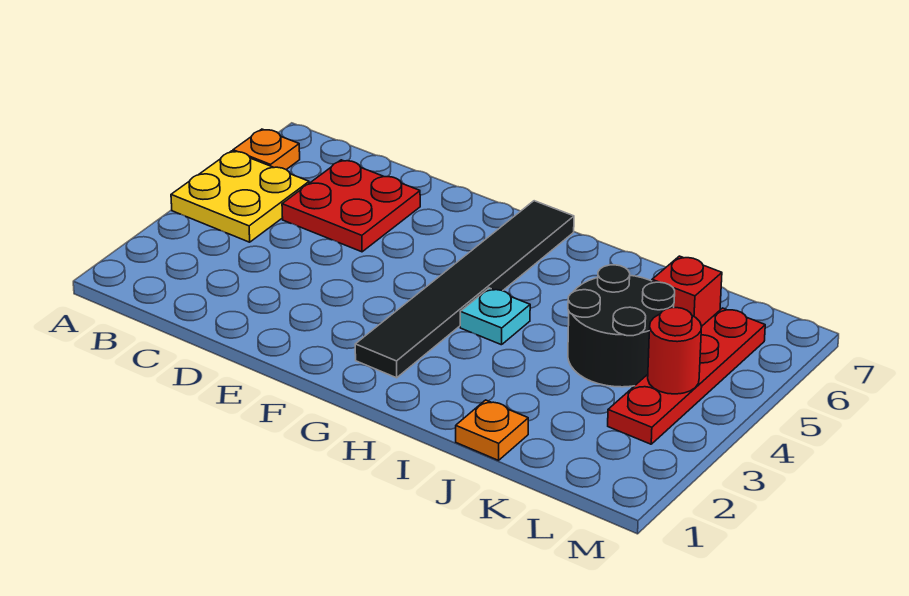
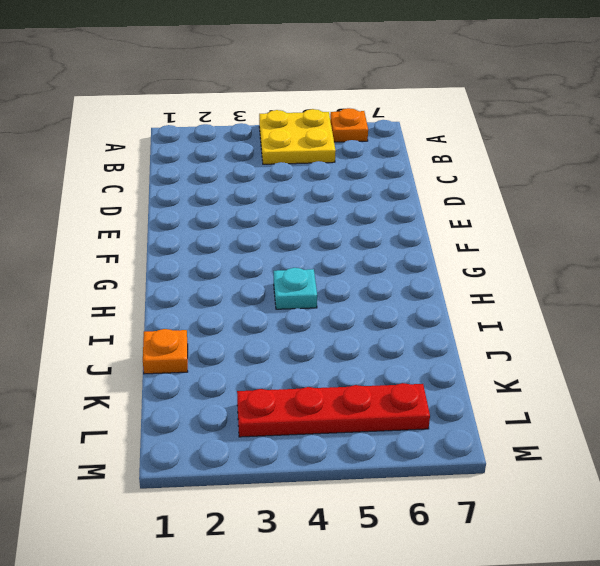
none -> red 2x2 plate [282,160,420,252]
none -> black 1x6 tile [355,201,574,378]

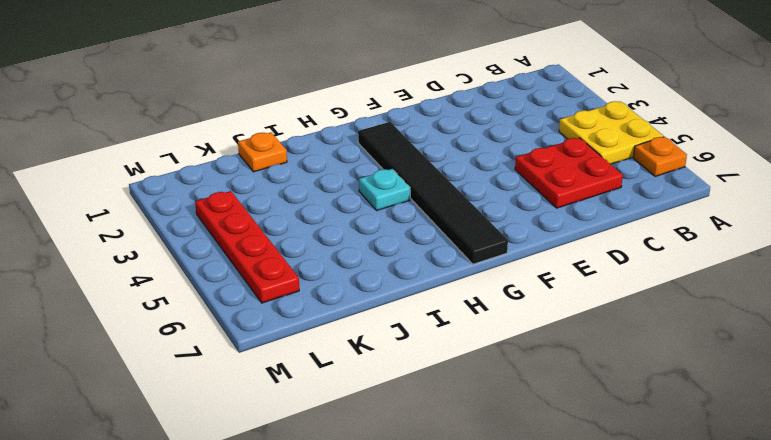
none -> black 2x2 round brick [568,265,675,387]
none -> red 1x1 brick [652,256,722,326]

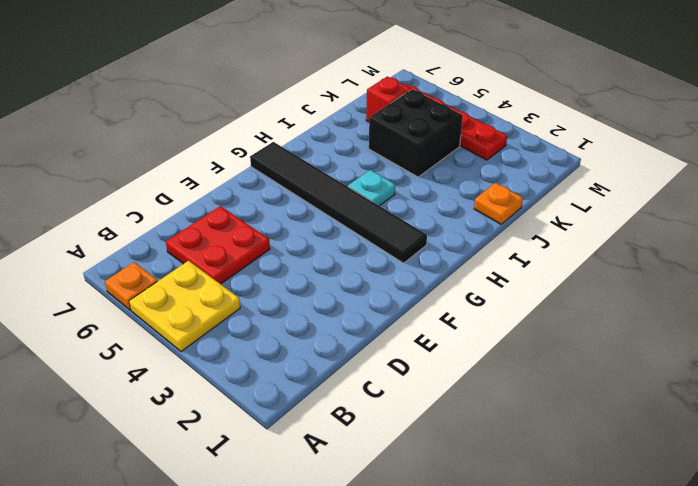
black 2x2 brick [369,89,463,177] -> black 2x2 round brick [568,265,675,387]
none -> red 1x1 round brick [648,308,702,394]

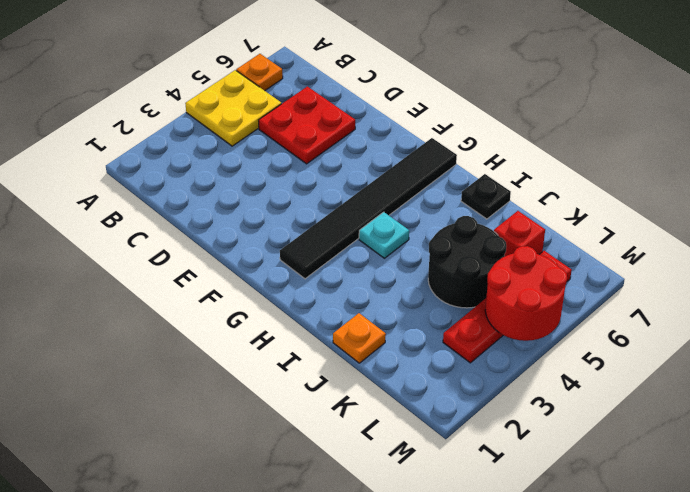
black 1x1 plate [461,174,511,219] -> none
red 2x2 round brick [485,246,567,341] -> red 1x1 round brick [648,308,702,394]

